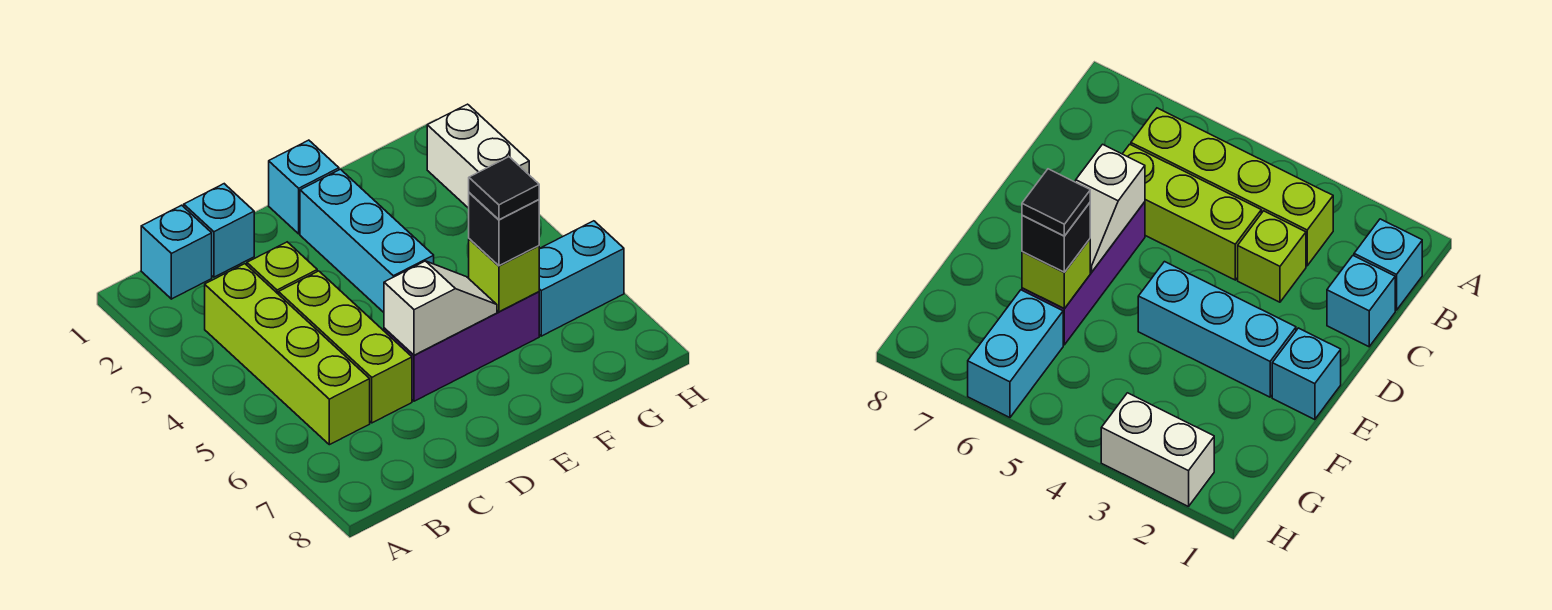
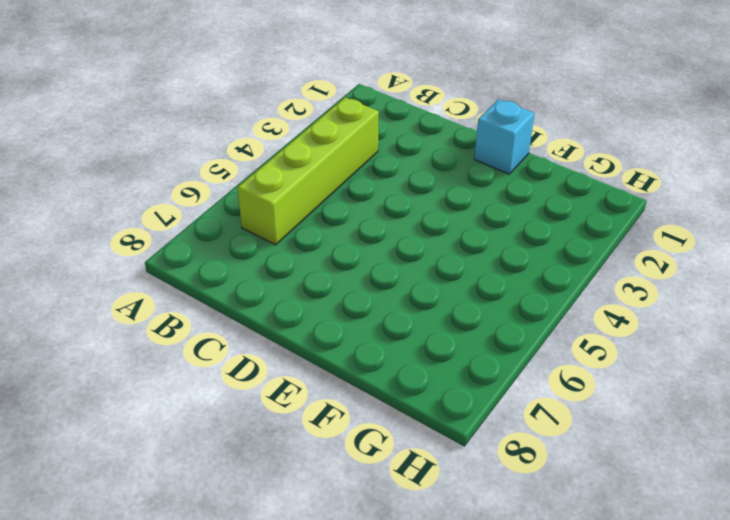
none -> cyan 1x1 brick [141,205,212,299]
none -> cyan 1x1 brick [184,184,254,277]
none -> lime 1x1 brick [247,242,317,294]

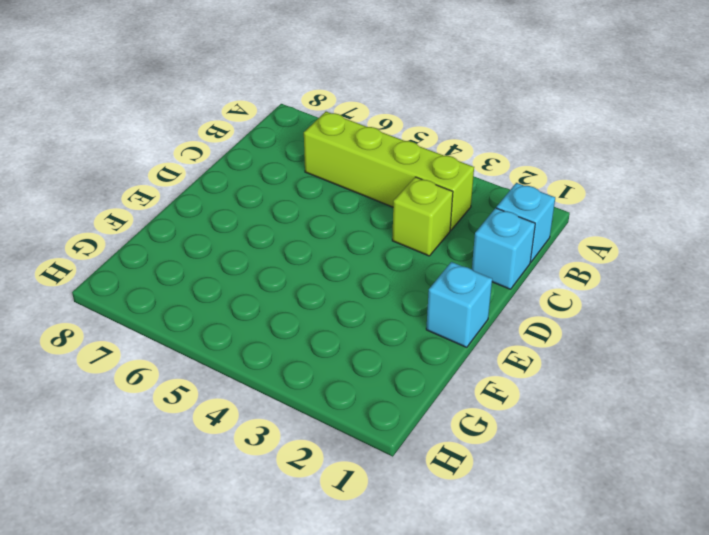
none -> lime 1x3 brick [279,271,412,423]
none -> purple 1x3 brick [384,292,539,401]
none -> cyan 1x3 brick [300,169,434,312]

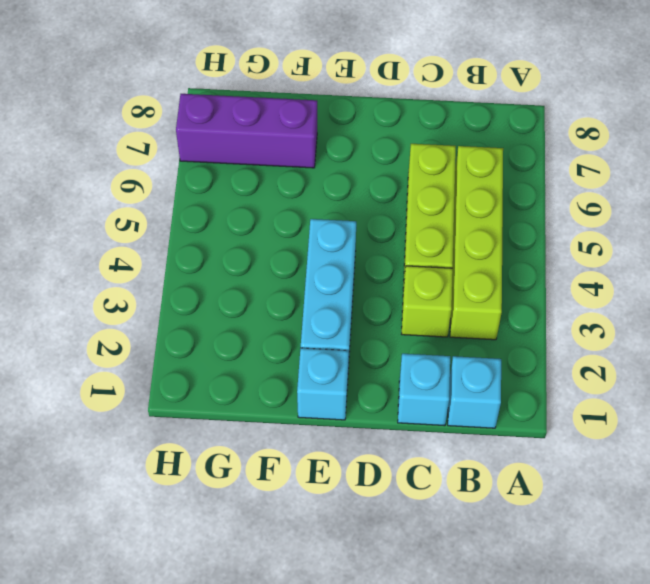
purple 1x3 brick [176,94,317,168] -> purple 1x3 brick moved to [384,292,539,401]
none -> cyan 1x2 brick [539,221,624,336]
none -> white 1x2 brick [427,104,529,208]
none -> white 1x2 slope [384,261,497,355]

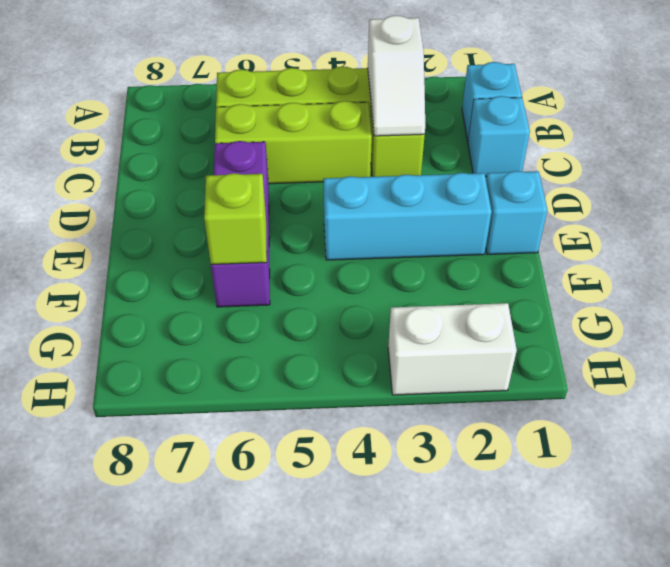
white 1x2 slope [368,15,425,136] -> white 1x2 slope moved to [384,261,497,355]
none -> cyan 1x2 brick [539,221,624,336]
none -> black 1x1 brick [469,193,539,266]
none -> black 1x1 tile [469,157,539,220]

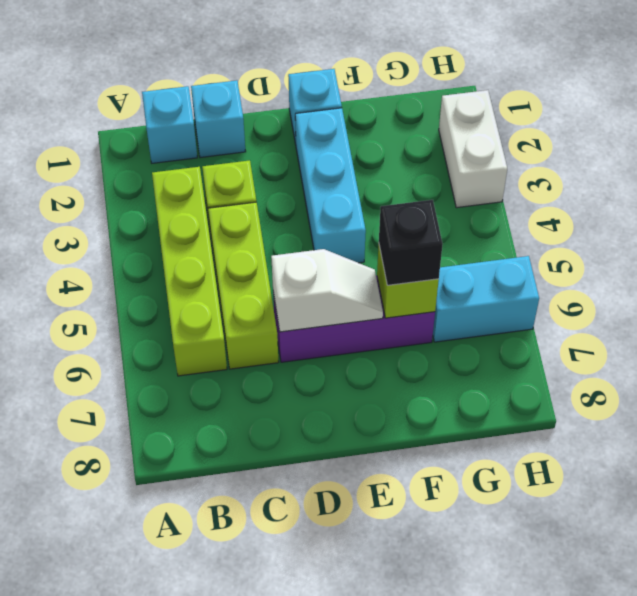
none -> black 1x1 tile [469,157,539,220]

